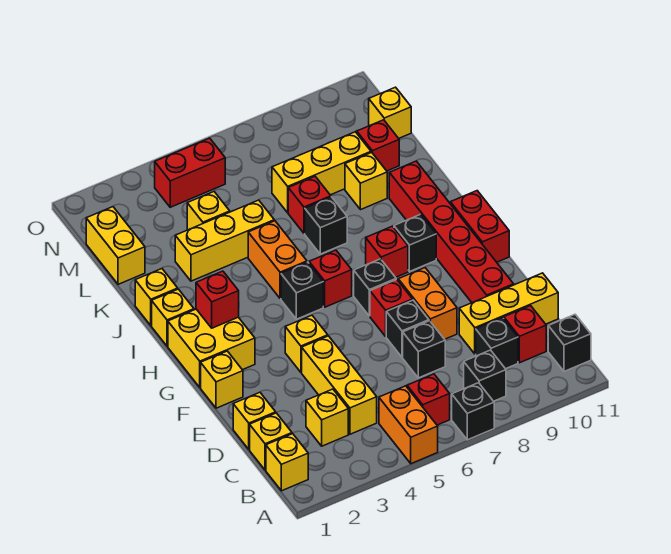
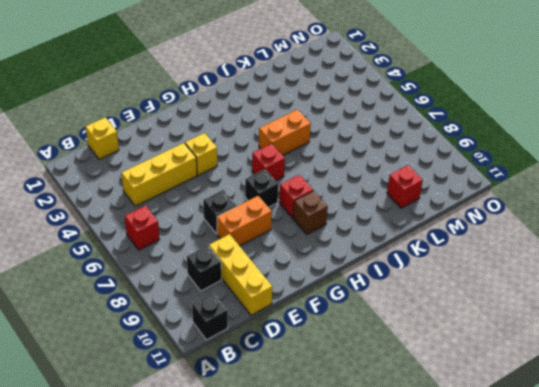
brown 1x1 brick [293,191,328,234] -> black 1x1 brick [394,214,436,272]
none -> orange 1x2 brick [379,386,438,464]
none -> black 1x1 brick [452,383,494,440]
none -> yellow 1x1 brick [266,434,308,491]
none -> black 1x1 brick [464,350,506,401]

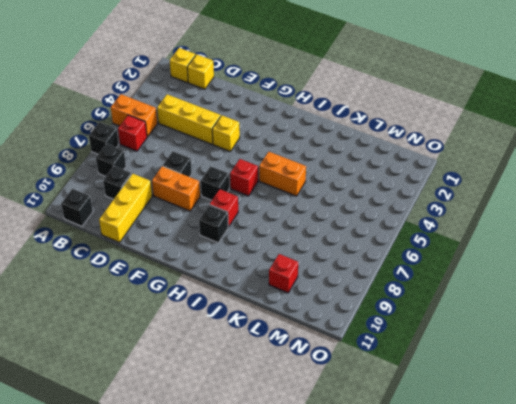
none -> yellow 1x1 brick [306,389,348,446]
none -> red 1x1 brick [504,306,546,363]
none -> yellow 1x1 brick [233,392,276,449]
none -> black 1x1 brick [403,321,445,378]

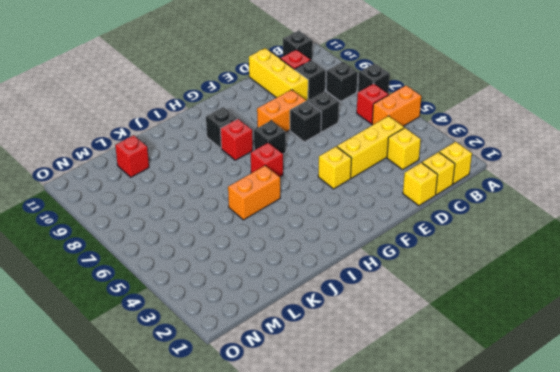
none -> red 1x6 brick [389,161,514,303]
none -> yellow 1x1 brick [201,351,243,408]
none -> red 1x1 brick [370,279,413,336]
none -> yellow 2x2 brick [168,309,255,387]

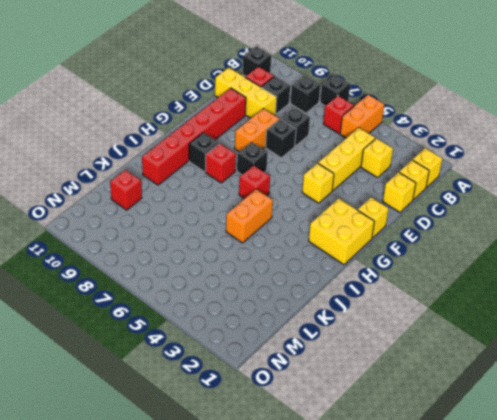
none -> red 1x1 brick [370,279,413,336]
none -> red 1x2 brick [450,191,509,262]
none -> black 1x1 brick [281,262,323,319]
none -> yellow 1x1 brick [152,289,194,346]

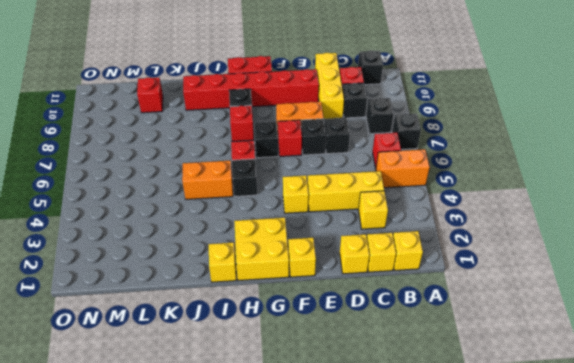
none -> yellow 1x1 brick [135,269,178,326]
none -> black 1x1 brick [305,197,347,254]
none -> yellow 1x3 brick [175,200,274,281]
none -> red 1x1 brick [288,177,331,233]

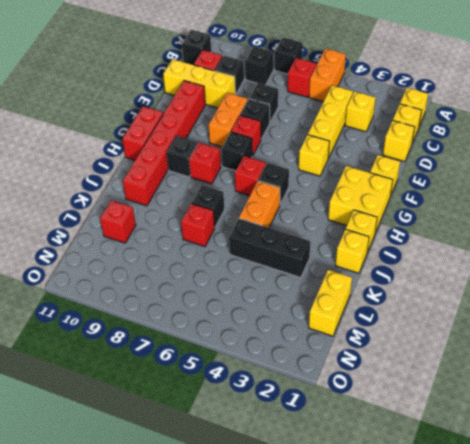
black 1x3 brick [229,218,310,278] -> yellow 1x3 brick [175,200,274,281]
none -> yellow 1x1 brick [345,152,387,210]
none -> yellow 1x1 brick [187,192,230,230]
none -> yellow 1x3 brick [272,132,371,213]
none -> yellow 1x1 brick [369,87,411,138]

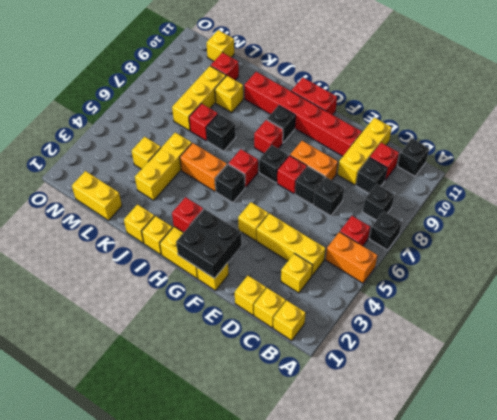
black 2x2 brick [176,209,242,279] -> none
none -> red 1x2 brick [155,138,225,207]

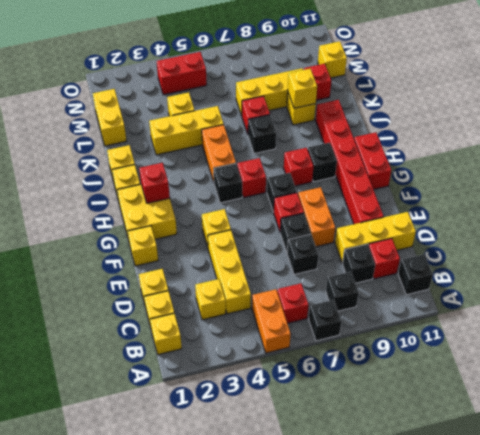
yellow 1x1 brick [288,69,317,108] -> none

